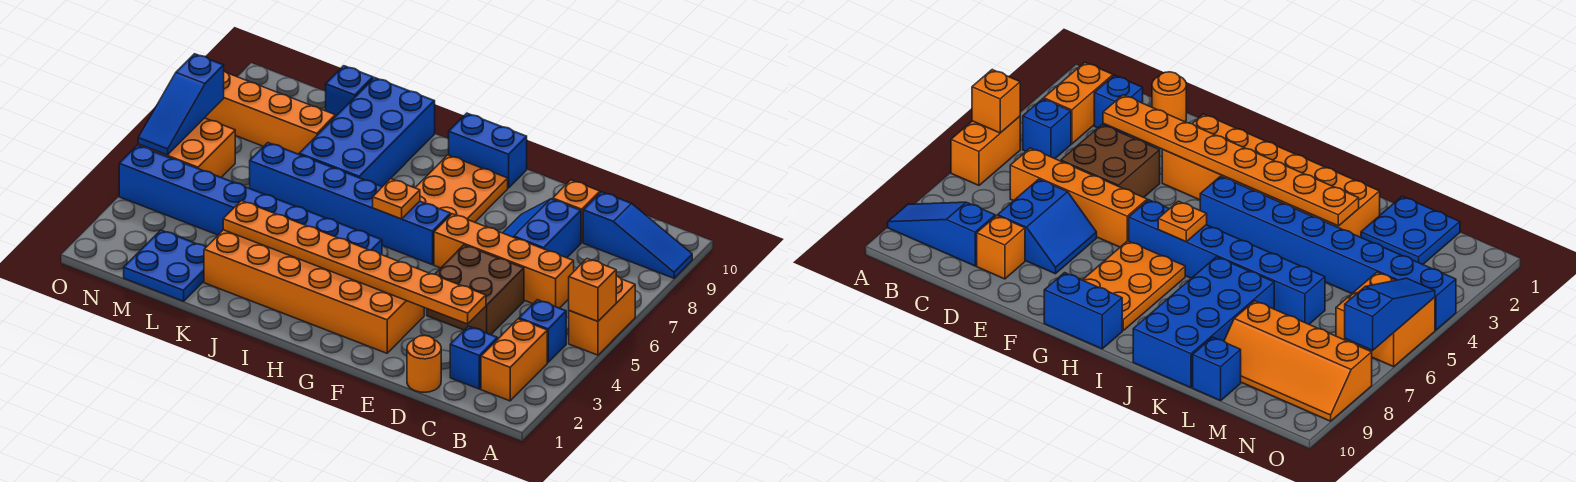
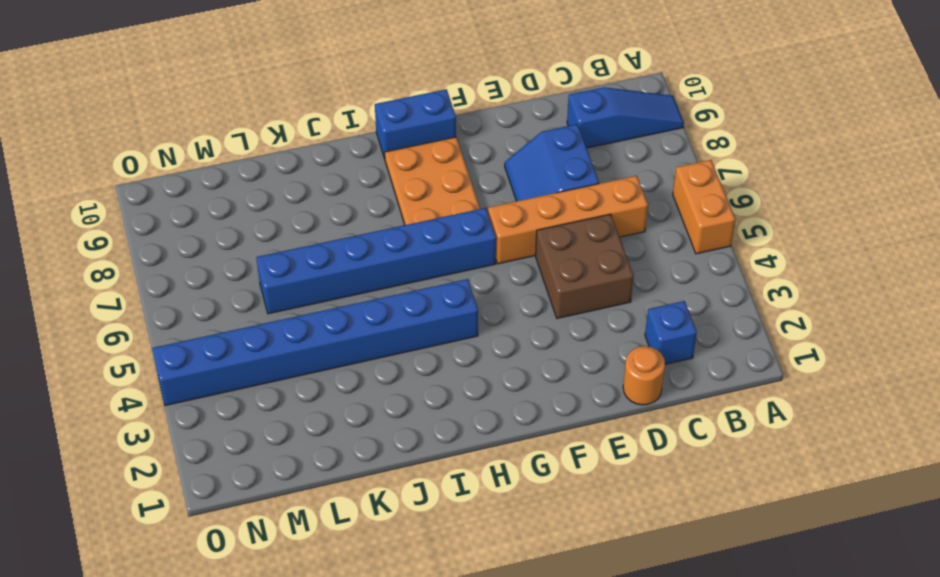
none -> orange 1x2 brick [481,319,547,401]
none -> blue 1x1 brick [519,300,566,362]
none -> orange 1x1 brick [553,180,600,243]

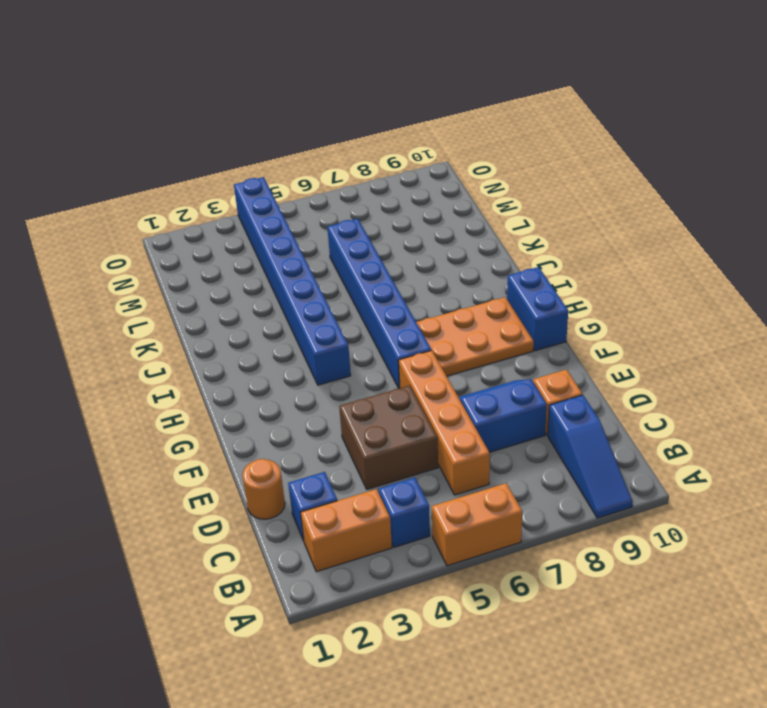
none -> orange 2x6 brick [204,230,424,353]
none -> blue 2x4 brick [299,78,435,187]
none -> blue 2x2 plate [124,230,206,301]

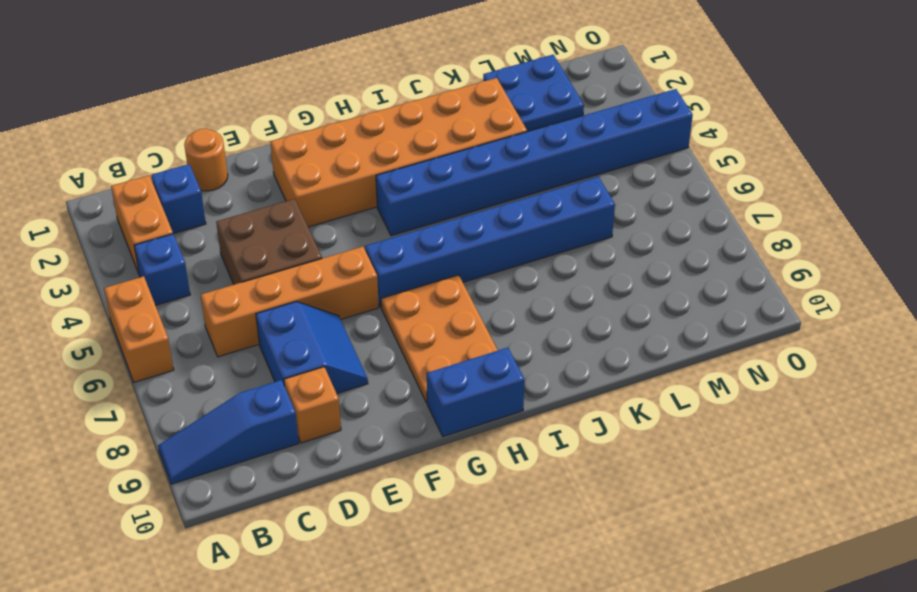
none -> blue 2x4 brick [299,78,435,187]
none -> orange 2x4 slope [205,71,337,154]
none -> blue 1x1 brick [326,66,373,115]

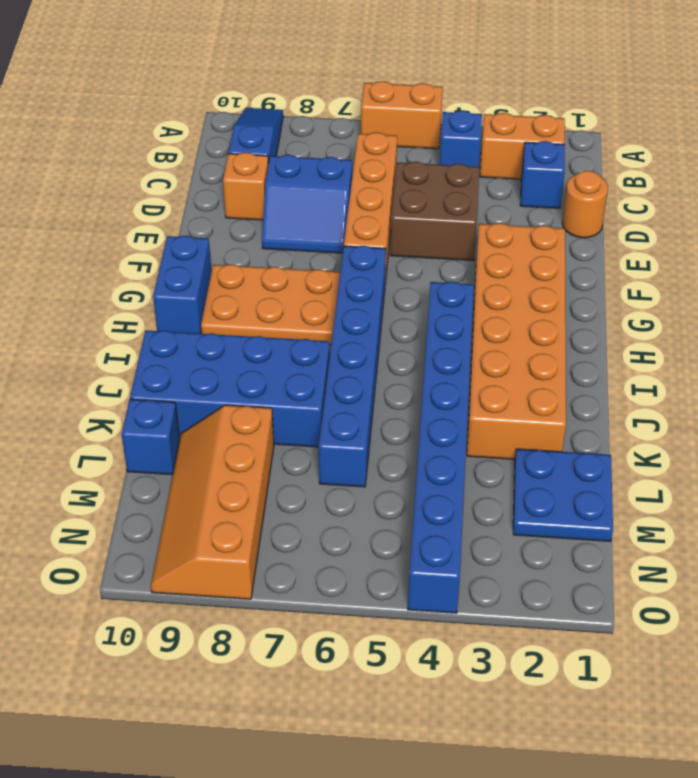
none -> orange 2x2 brick [138,118,235,178]
none -> orange 1x1 brick [569,259,616,321]
none -> orange 1x8 plate [223,201,486,324]

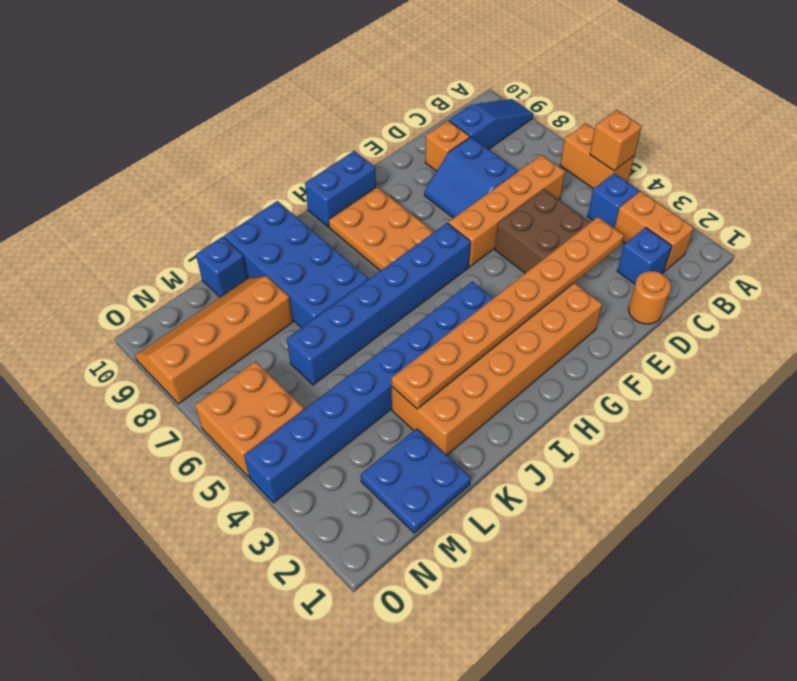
none -> orange 1x1 plate [373,179,420,219]
none -> blue 1x3 slope [138,54,224,155]

